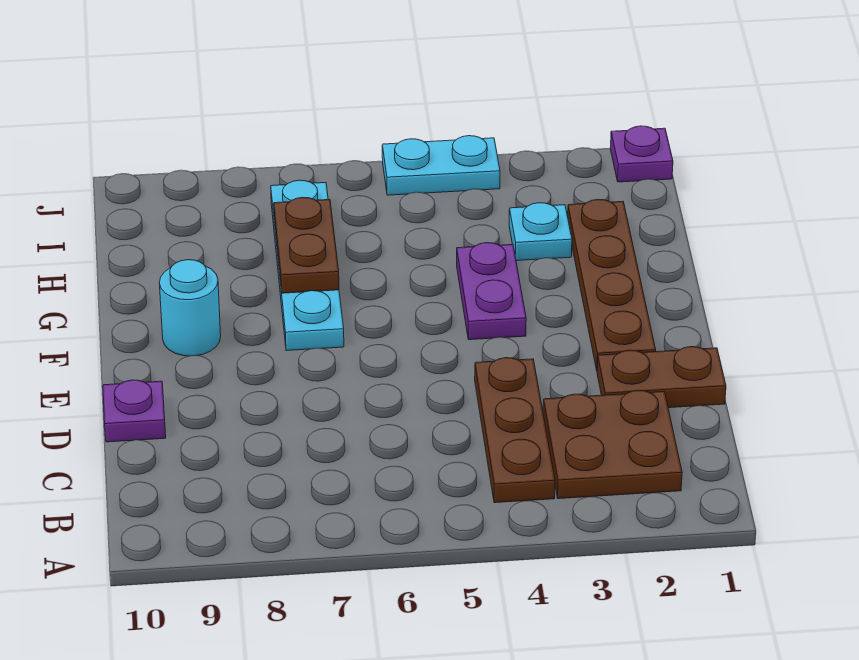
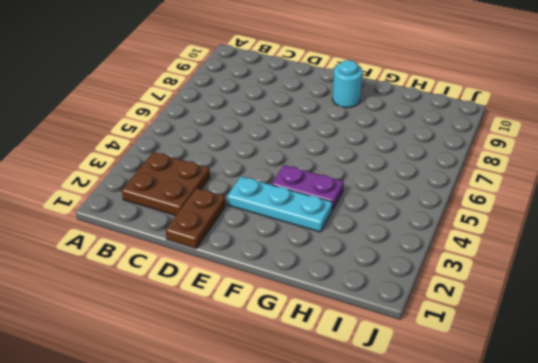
cyan 1x3 plate [227,177,332,232] -> none
none -> brown 1x3 plate [475,358,555,503]
none -> purple 1x1 plate [103,380,166,442]
none -> brown 1x4 plate [568,199,656,370]

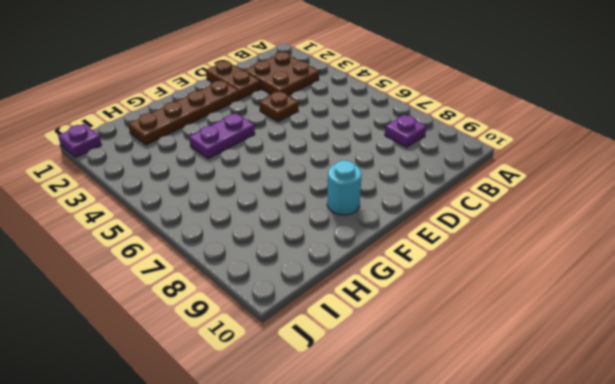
purple 1x1 plate [385,115,426,147] -> purple 1x1 plate moved to [103,380,166,442]
brown 1x1 plate [259,92,299,122] -> brown 1x3 plate [475,358,555,503]
none -> cyan 1x4 plate [271,180,344,351]
none -> cyan 1x1 plate [509,203,572,261]
none -> cyan 1x2 plate [382,136,500,195]

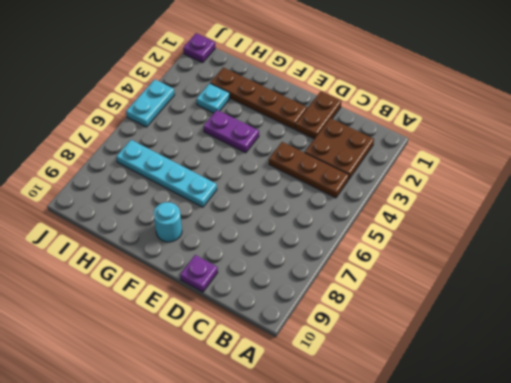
none -> brown 1x2 plate [274,197,339,293]

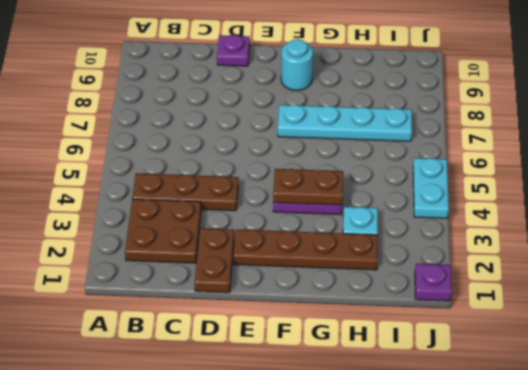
brown 1x2 plate [273,169,343,205] -> brown 1x2 plate moved to [274,197,339,293]

